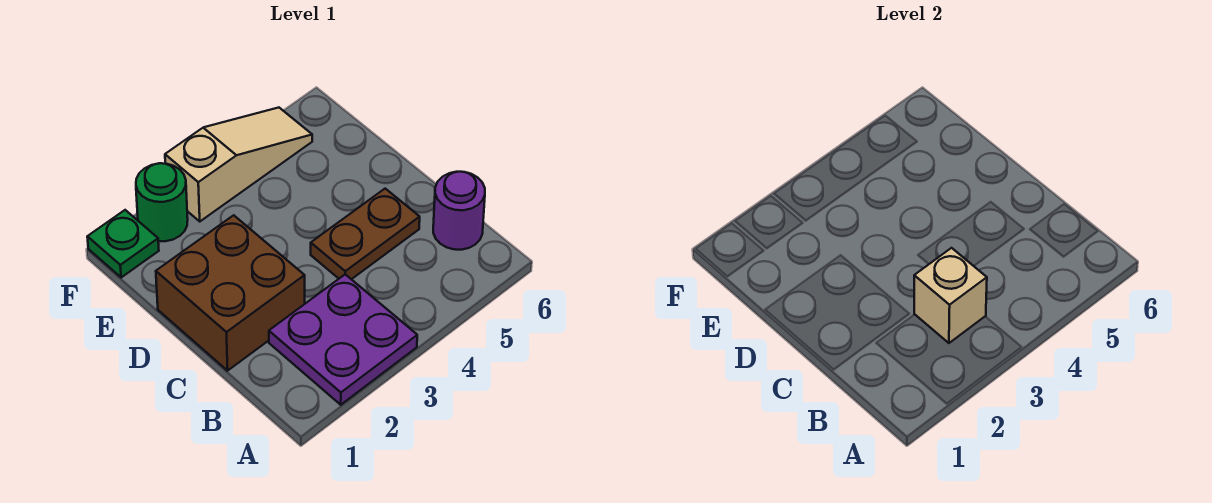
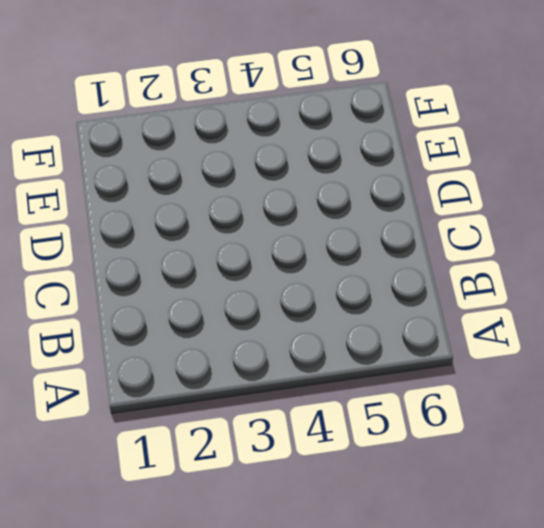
none -> purple 2x2 plate [269,274,417,405]
none -> purple 1x1 round brick [433,172,485,250]

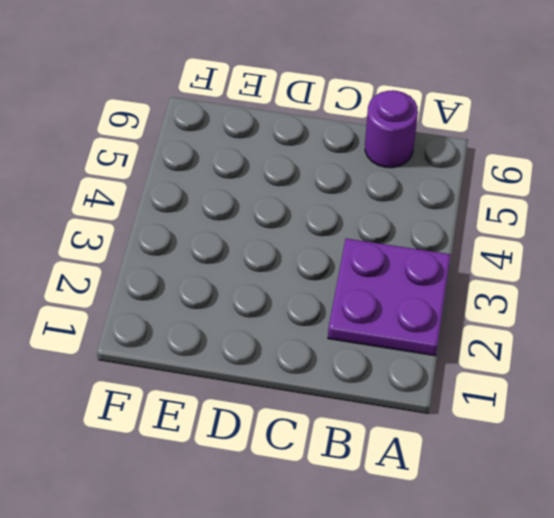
none -> brown 2x2 brick [156,215,305,371]
none -> brown 1x2 plate [311,189,420,279]

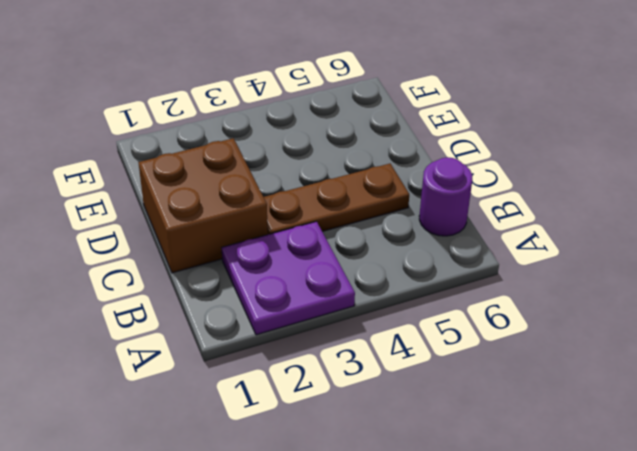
brown 1x3 plate [264,164,409,235] -> brown 1x2 plate [311,189,420,279]
none -> green 1x1 plate [87,210,159,277]
none -> green 1x1 round brick [136,163,188,241]

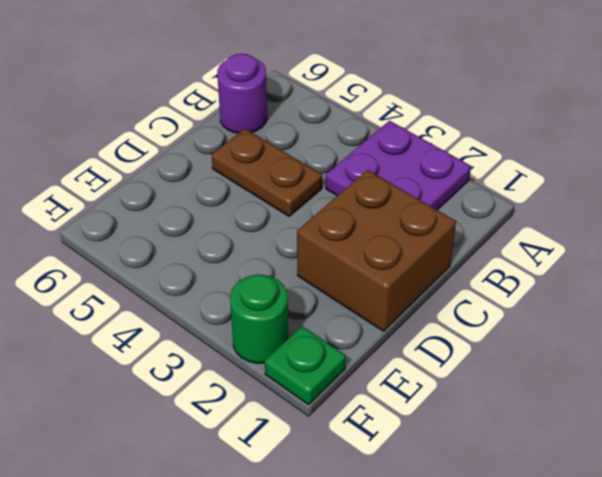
none -> tan 1x3 slope [165,108,312,221]
none -> tan 1x1 brick [914,248,987,343]

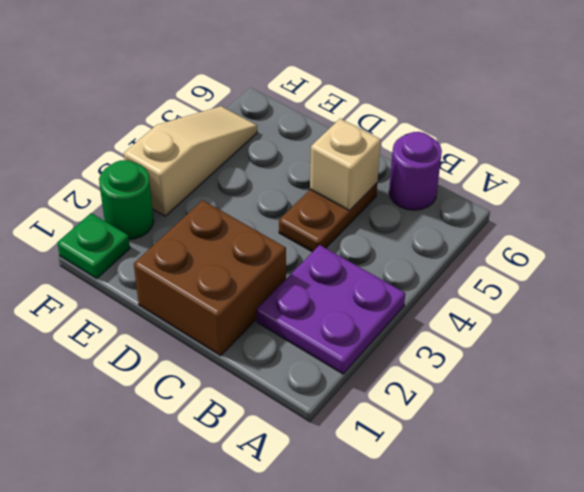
tan 1x1 brick [310,119,381,211] -> tan 1x1 brick moved to [914,248,987,343]

